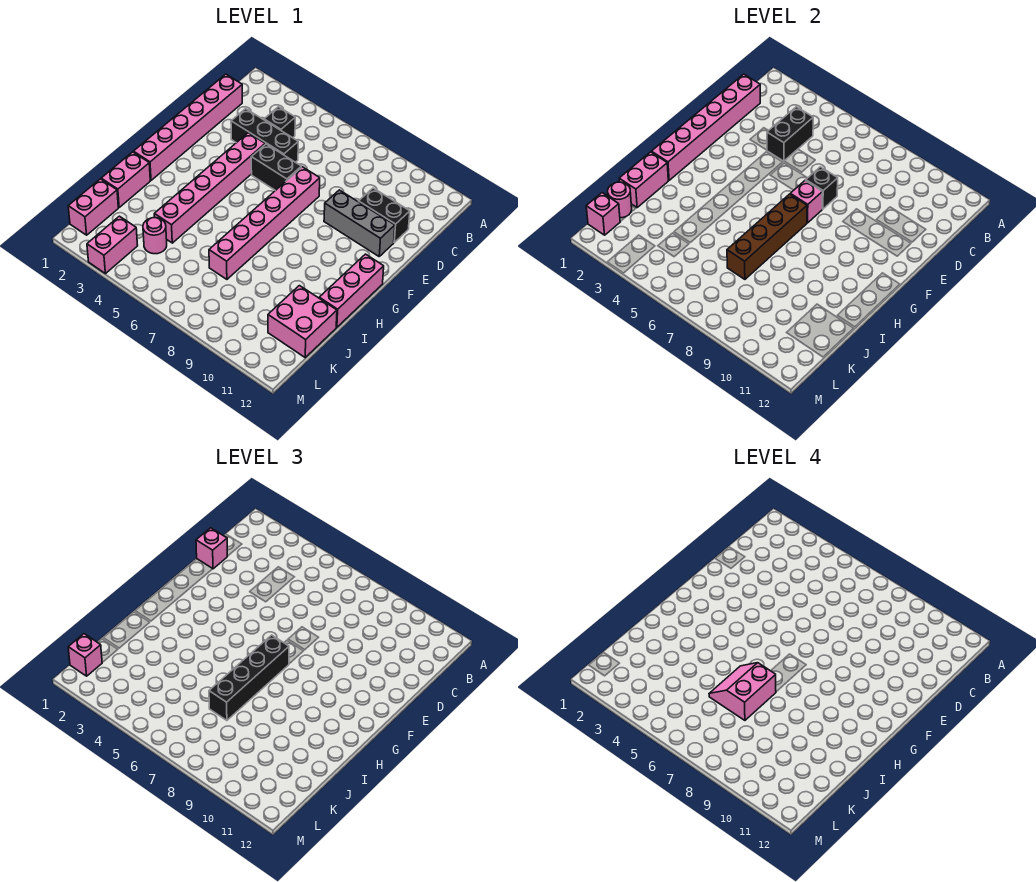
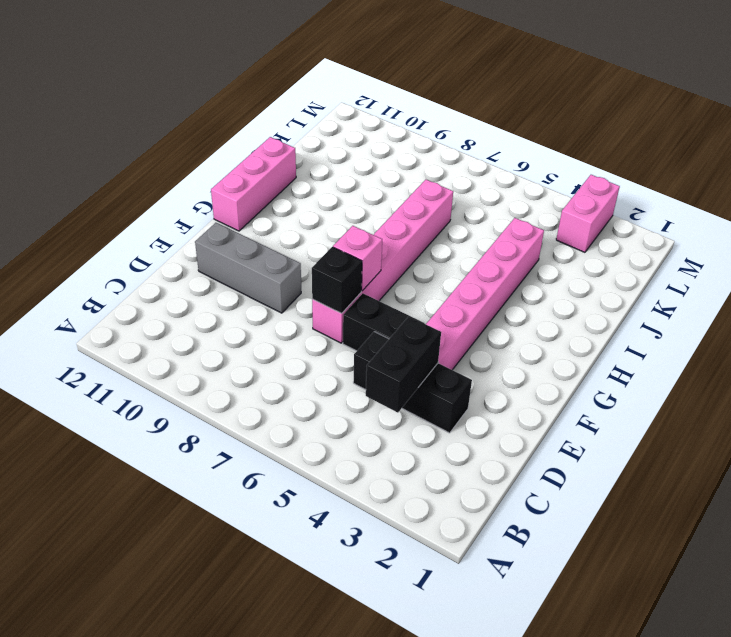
none -> pink 1x6 brick [133,74,242,180]
none -> black 1x1 brick [264,107,295,138]
none -> black 1x2 brick [359,188,410,242]

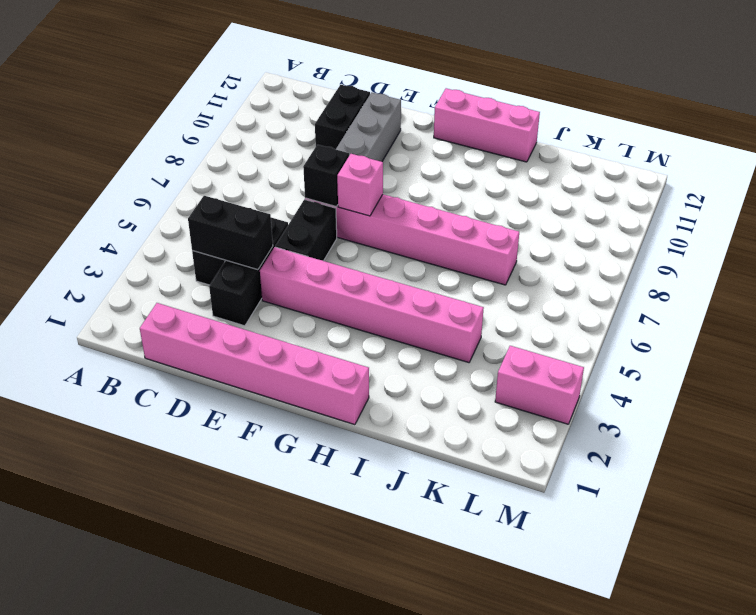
none -> pink 1x2 brick [101,152,150,207]
none -> pink 2x2 brick [268,286,337,357]
none -> pink 1x2 brick [68,179,118,235]

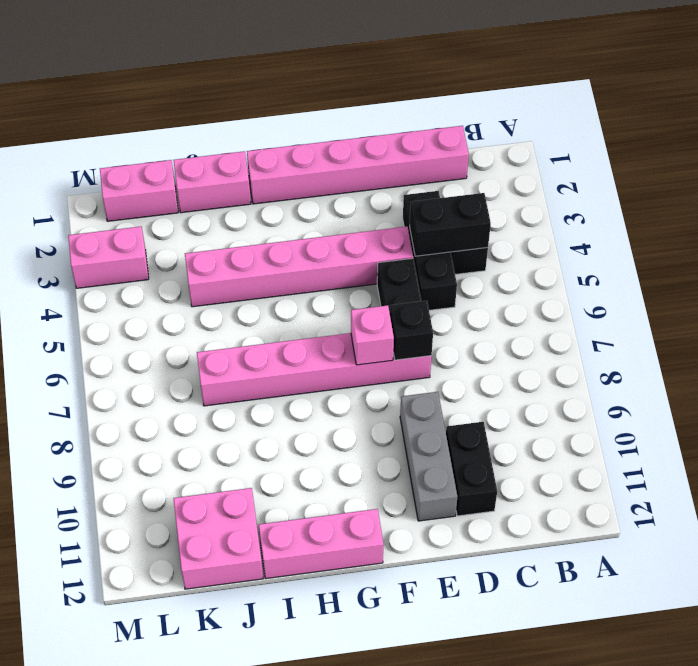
none -> pink 1x1 round brick [143,218,167,254]
none -> pink 1x6 brick [651,74,760,180]
none -> brown 1x4 brick [727,194,807,279]

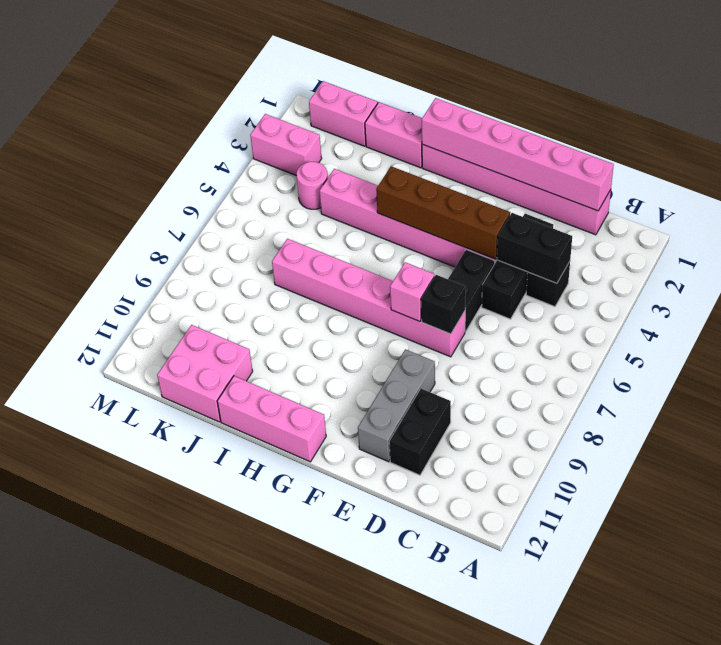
brown 1x4 brick [376,166,510,259] -> brown 1x4 brick moved to [727,194,807,279]
none -> pink 1x2 brick [619,152,668,207]
none -> pink 1x1 round brick [608,182,632,218]
none -> pink 1x1 brick [586,193,620,235]

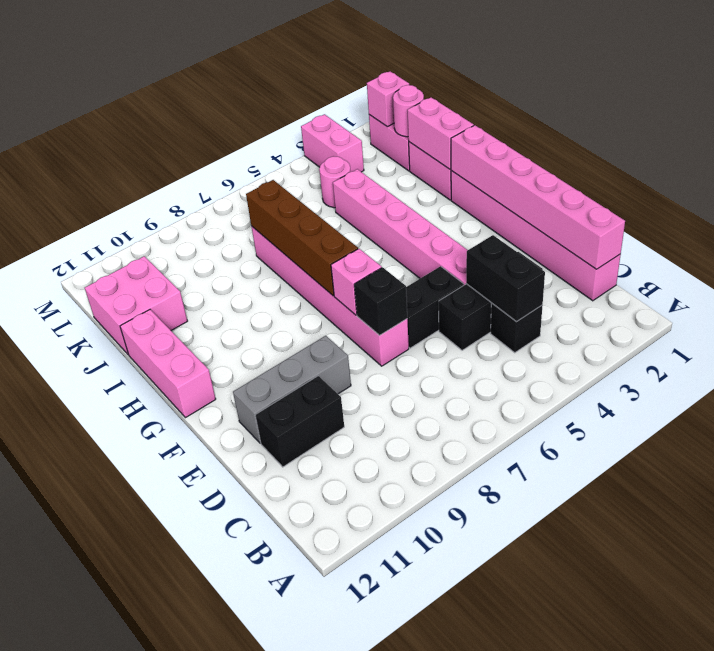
none -> pink 1x1 brick [196,528,227,569]
none -> black 1x4 brick [209,635,289,720]
none -> pink 1x1 brick [68,634,102,676]

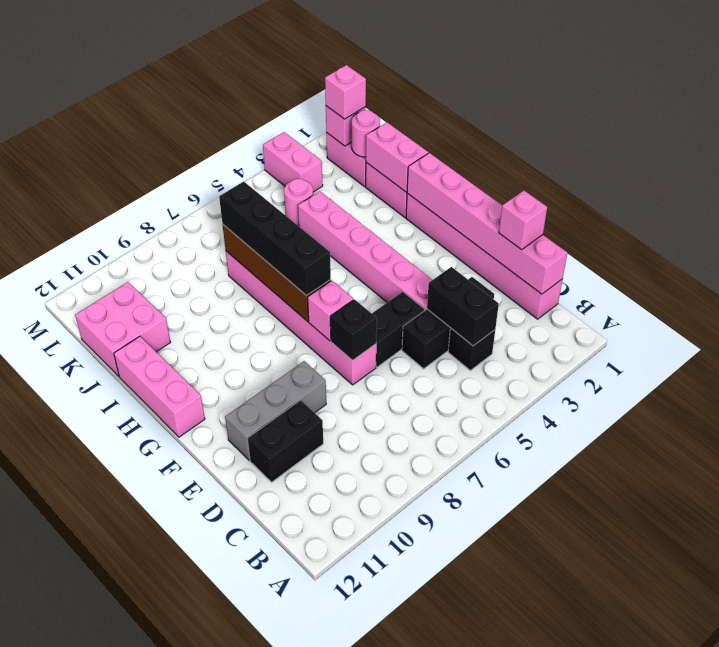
none -> pink 2x2 slope [709,663,776,720]

